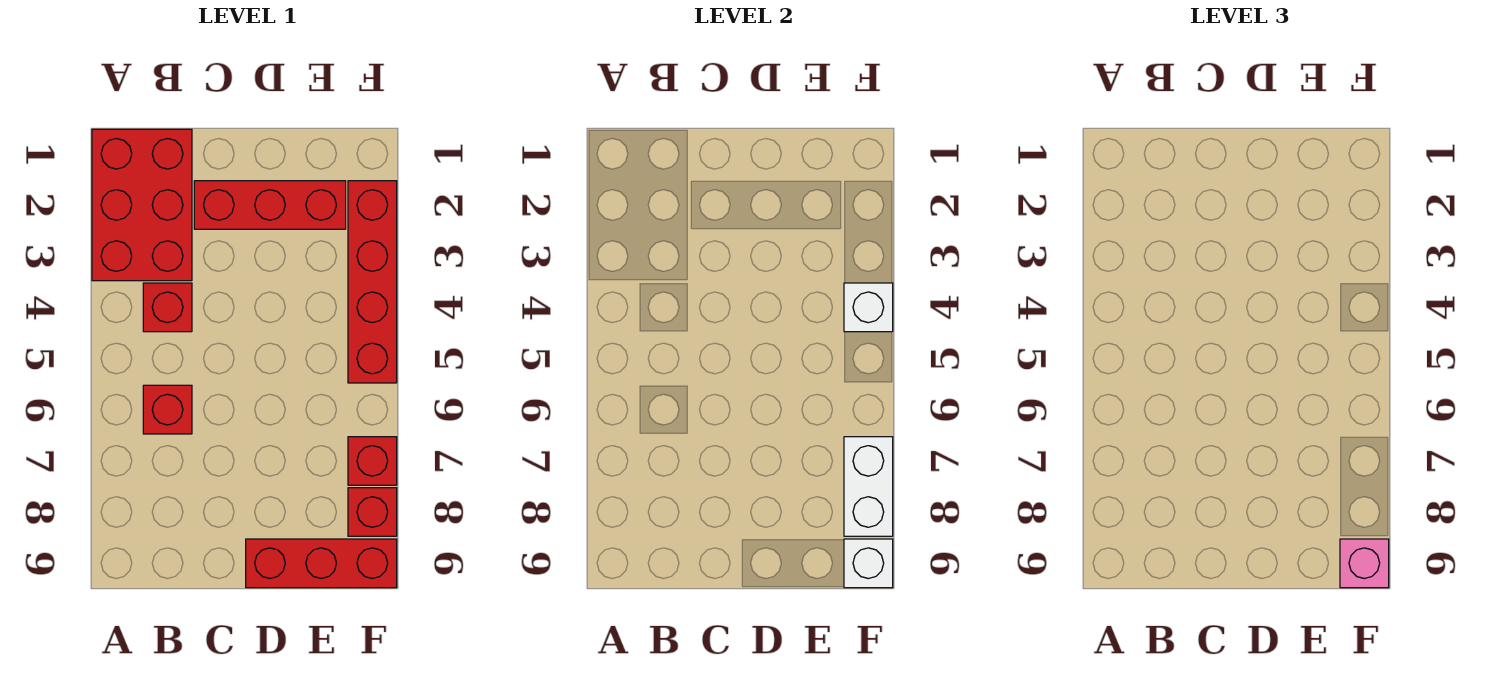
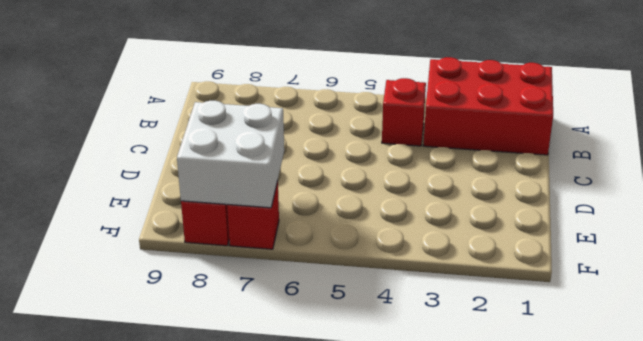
white 2x2 brick [177,101,284,208] -> white 1x2 brick [844,437,893,536]
none -> red 1x1 brick [143,385,192,434]
none -> red 1x3 brick [194,181,346,229]
none -> red 1x3 brick [246,539,397,588]

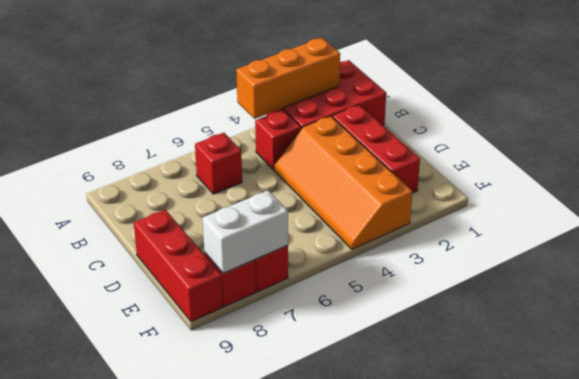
orange 1x3 brick [236,38,340,119] -> none
orange 2x4 slope [274,116,412,249] -> red 1x4 brick [348,181,397,383]
none -> white 1x1 brick [844,283,893,332]
none -> white 1x1 brick [844,539,893,588]
none -> pink 1x1 brick [1340,539,1389,588]

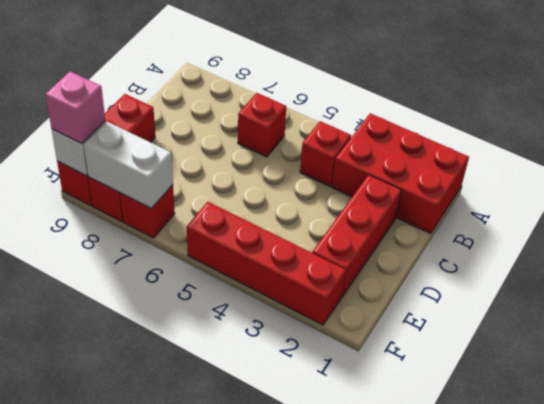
none -> white 1x1 brick [844,283,893,332]

